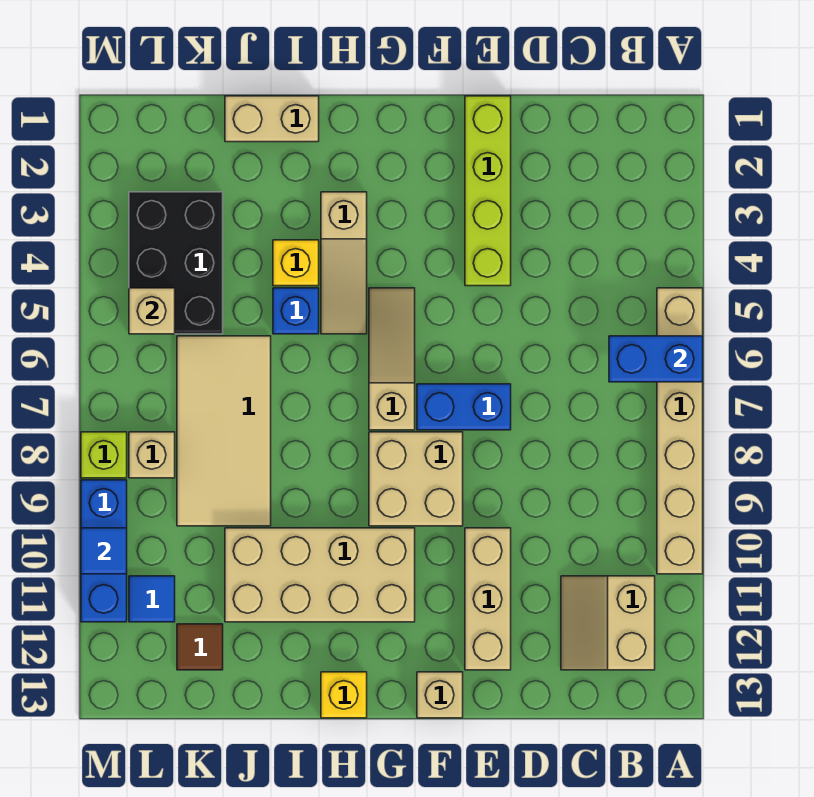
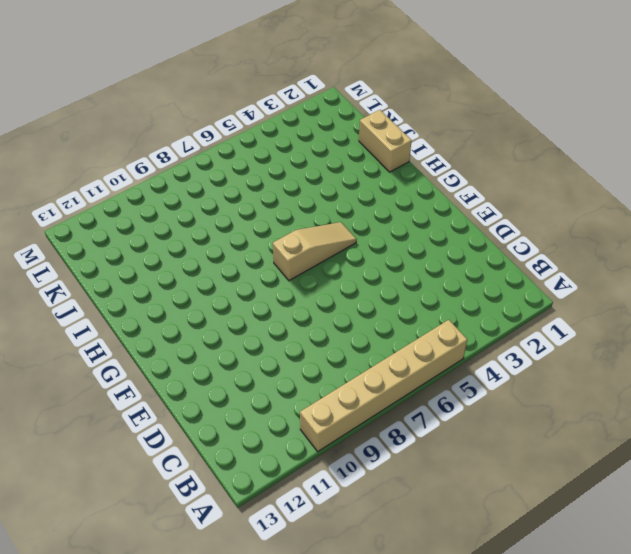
none -> tan 2x2 slope [561,576,655,670]
none -> lime 1x4 brick [465,96,511,286]
none -> blue 1x2 brick [417,384,511,430]

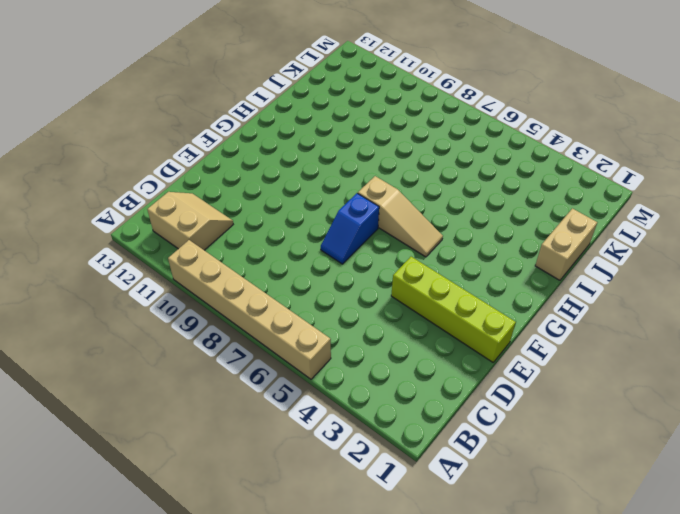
blue 1x2 slope [321,193,379,264] -> blue 1x2 brick [417,384,511,430]
none -> tan 1x3 brick [465,528,511,670]
none -> tan 2x2 brick [369,432,463,526]
none -> tan 1x1 brick [417,672,463,718]

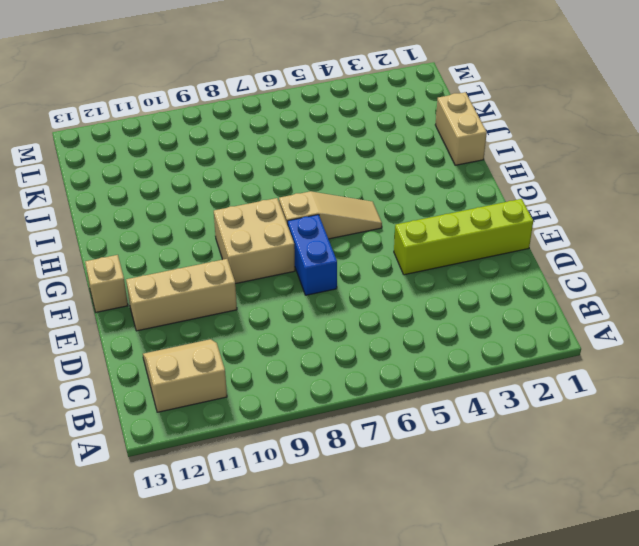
none -> tan 1x6 brick [657,288,703,574]
none -> tan 2x4 brick [225,528,415,622]
none -> tan 1x3 slope [321,192,367,334]

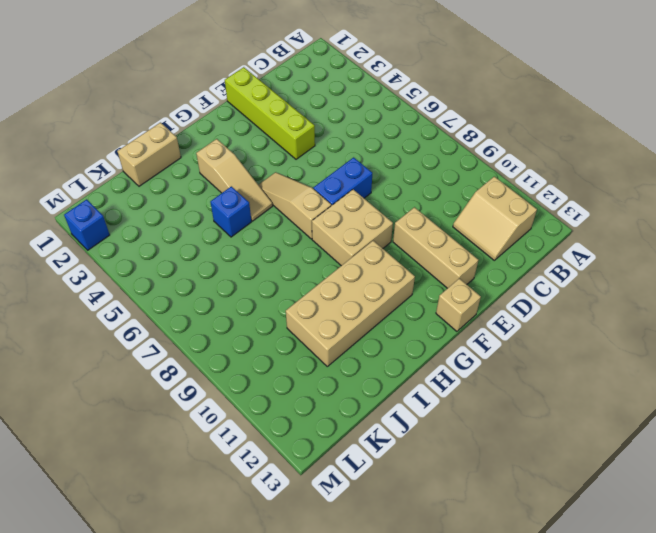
blue 1x1 brick [64,199,110,250] -> none
none -> tan 1x6 brick [657,288,703,574]
none -> yellow 1x1 brick [321,672,367,718]
none -> yellow 1x1 brick [273,240,319,286]

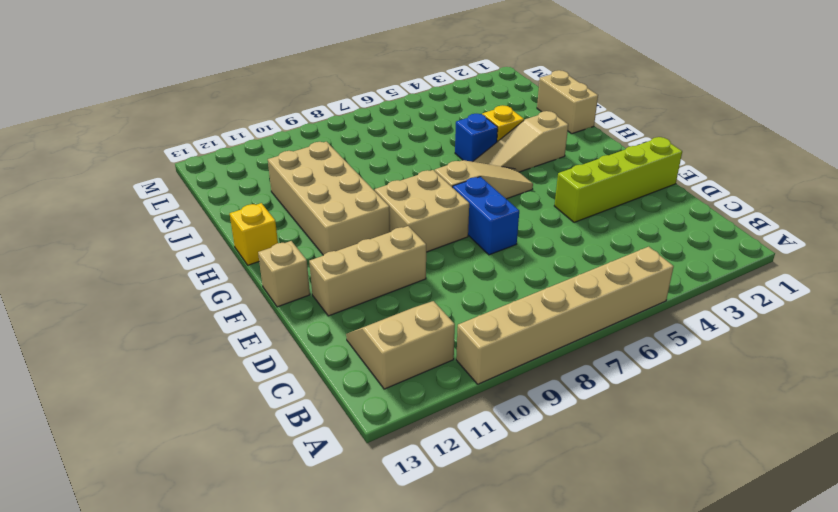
none -> tan 2x4 tile [177,336,271,526]
none -> black 2x3 brick [129,192,223,334]
none -> brown 1x1 tile [177,624,223,670]

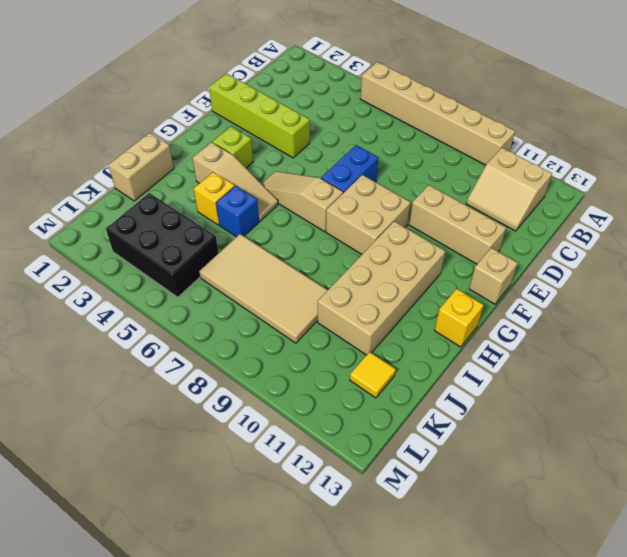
lime 1x1 brick [212,126,253,168] -> lime 1x1 brick moved to [81,432,127,478]
yellow 1x1 tile [350,352,396,398] -> brown 1x1 tile [177,624,223,670]
none -> tan 1x1 brick [129,432,175,478]
none -> blue 1x1 tile [129,576,175,622]
none -> blue 1x3 brick [81,480,127,622]

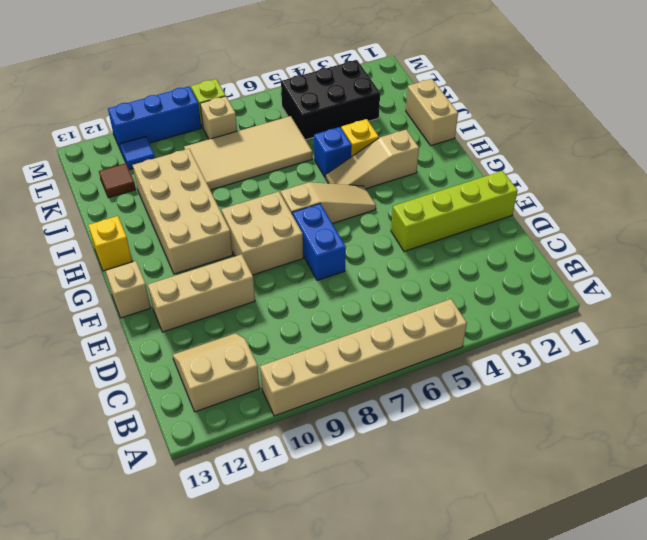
none -> blue 1x2 brick [609,336,703,382]
none -> tan 1x1 brick [129,288,175,334]
none -> blue 1x1 tile [81,528,127,574]

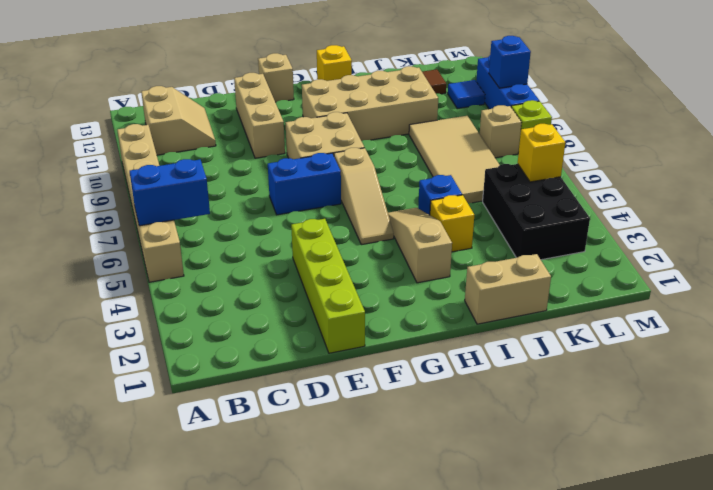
yellow 1x1 brick [518,124,565,182] -> tan 1x1 brick [129,288,175,334]
blue 1x1 brick [489,36,531,88] -> blue 1x1 tile [81,528,127,574]

